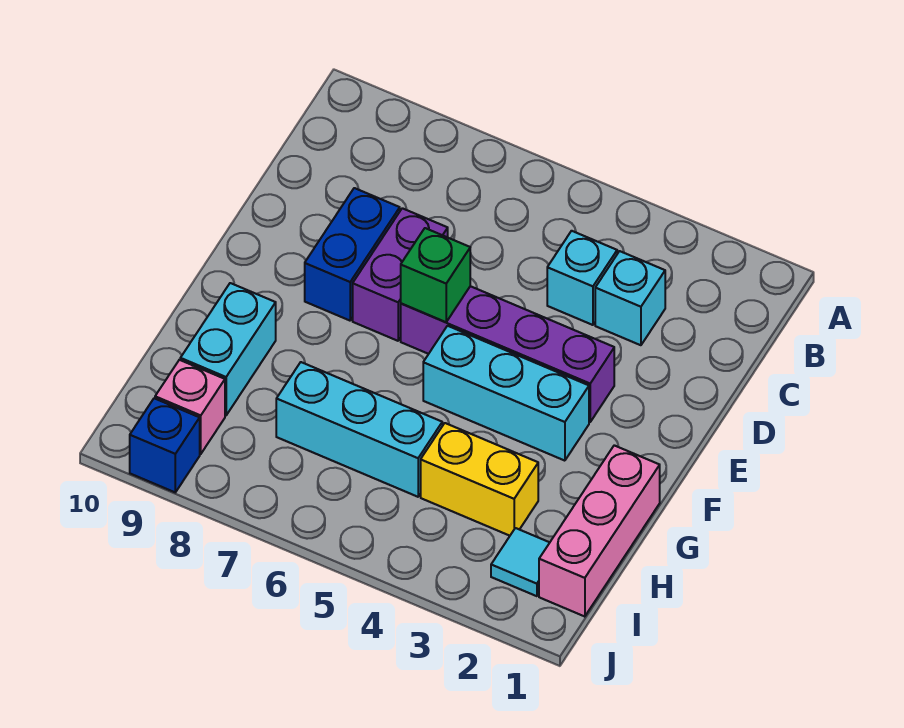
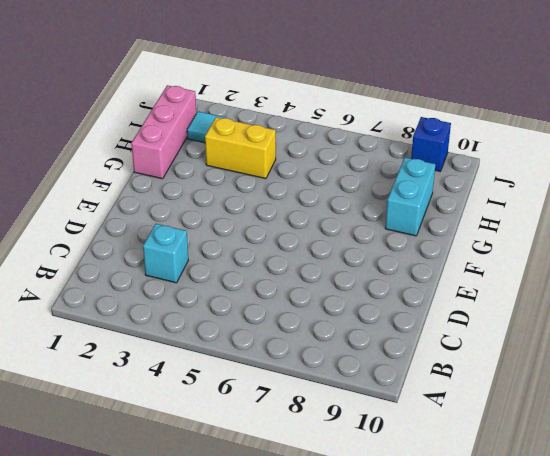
none -> cyan 1x1 brick [547,231,617,325]
none -> purple 1x2 brick [353,208,448,341]
none -> blue 1x2 brick [305,188,400,321]

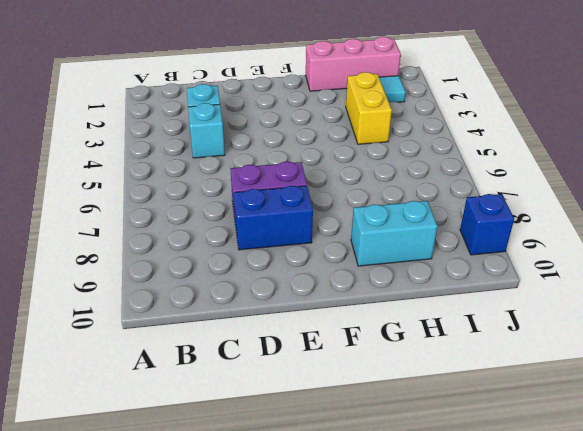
none -> purple 1x4 brick [401,286,614,422]
none -> cyan 1x3 brick [423,326,589,461]
none -> cyan 1x3 brick [276,362,442,497]

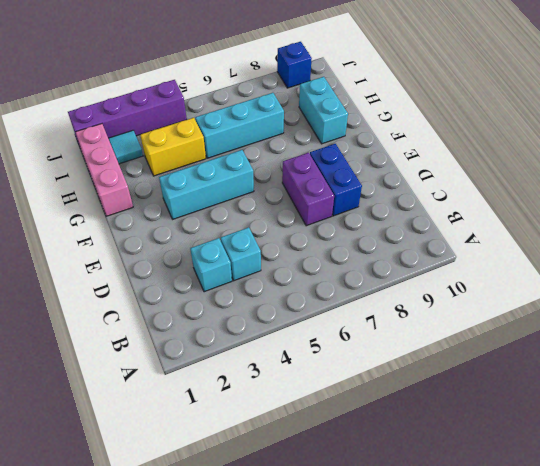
purple 1x4 brick [68,80,187,146] -> purple 1x4 brick moved to [401,286,614,422]
none -> pink 1x1 brick [155,360,225,454]
none -> green 1x1 brick [401,228,470,322]

